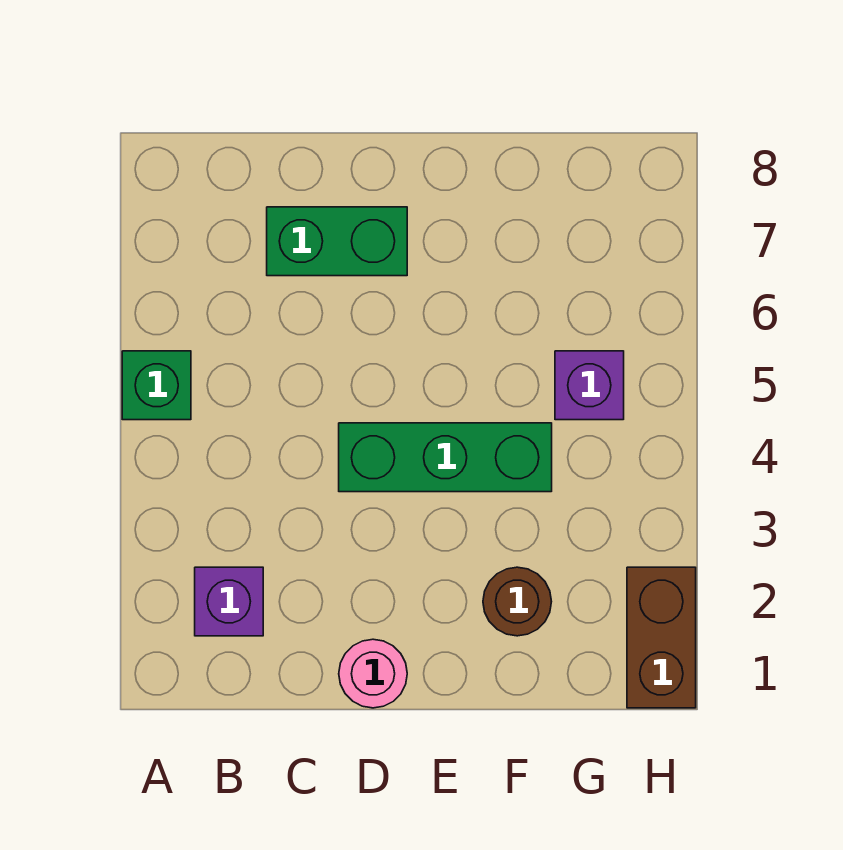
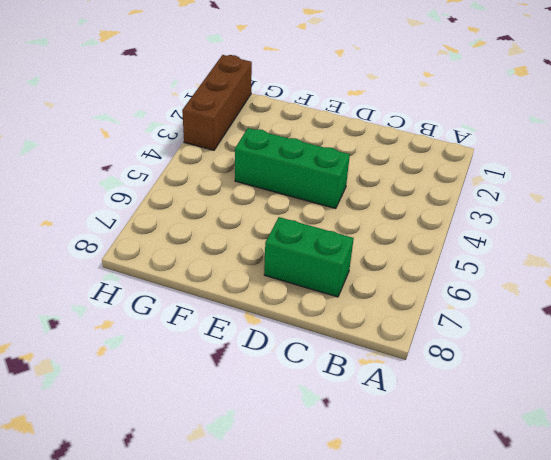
brown 1x3 brick [182,55,252,150] -> brown 1x2 brick [627,567,696,708]
none -> green 1x1 brick [122,351,191,420]
none -> purple 1x1 brick [195,567,263,636]

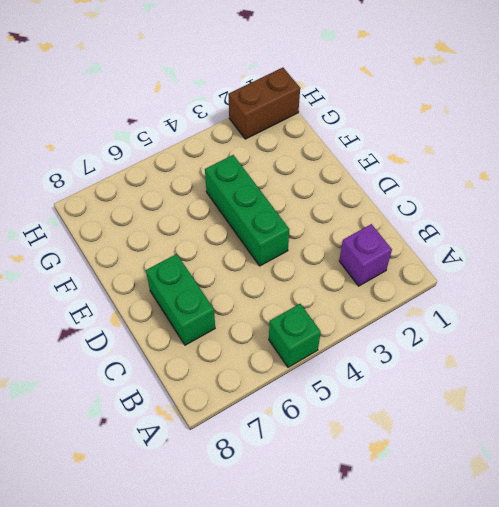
none -> pink 1x1 round brick [339,639,407,708]
none -> brown 1x1 round brick [483,567,552,636]

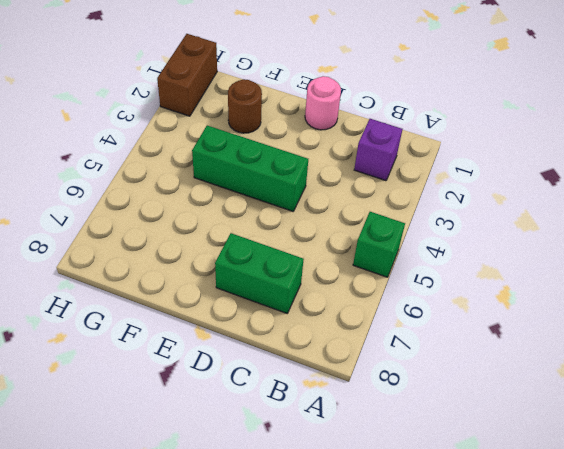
none -> purple 1x1 brick [555,351,624,420]

